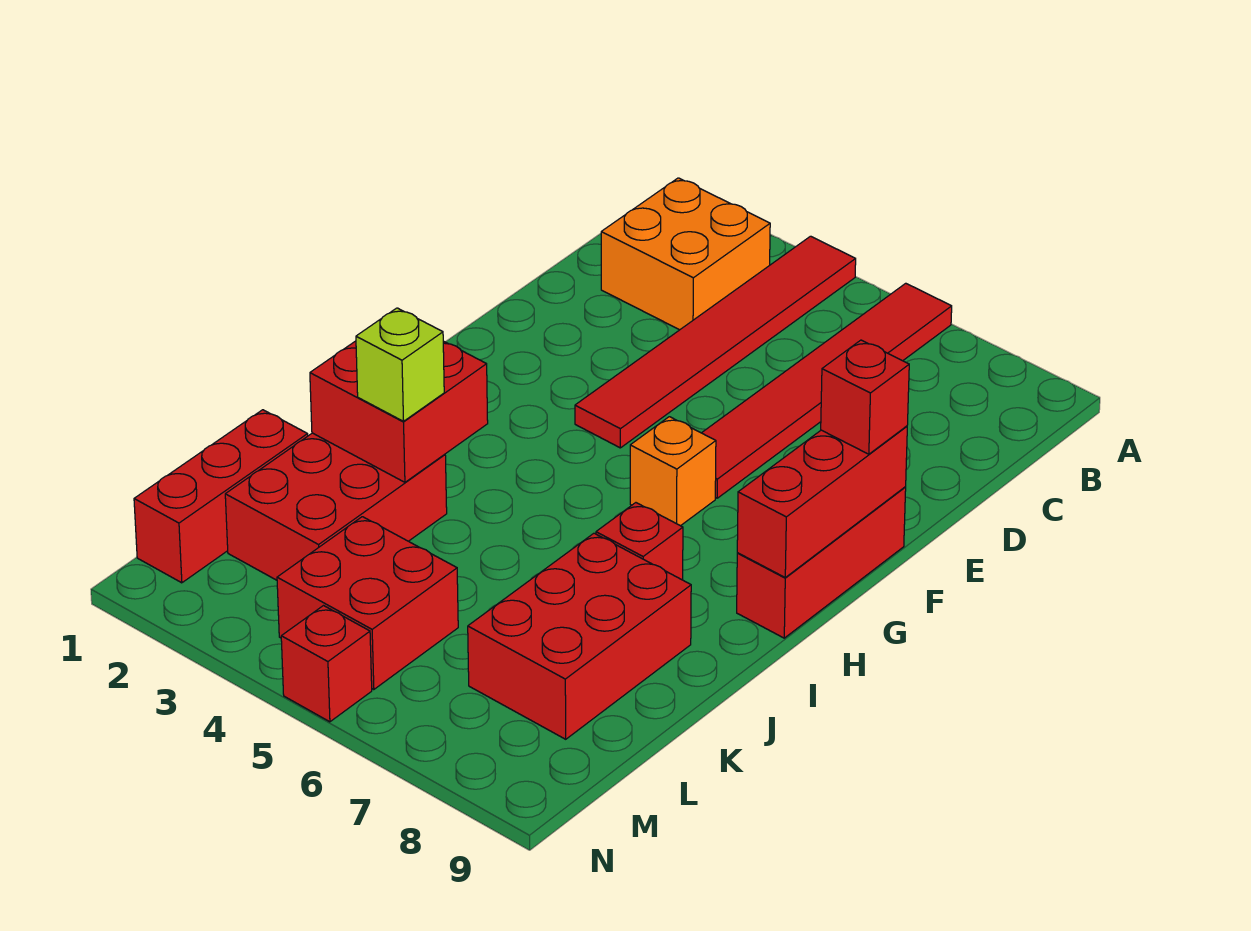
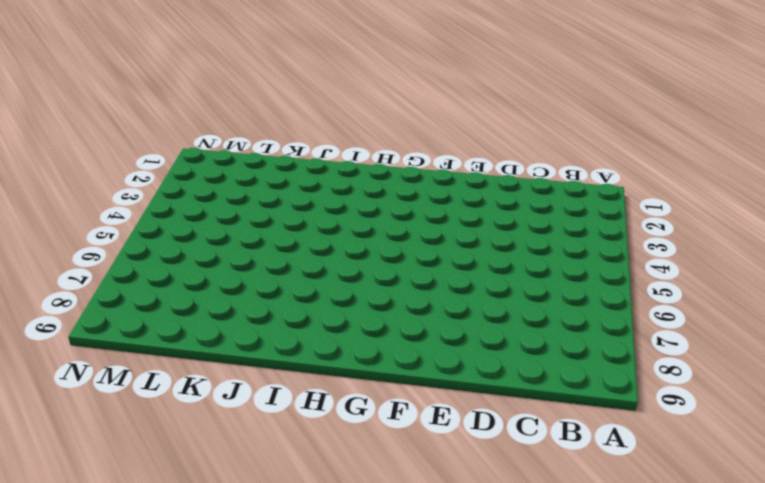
none -> red 1x6 tile [575,236,856,448]
none -> red 1x6 tile [702,283,952,498]
none -> orange 2x2 brick [601,178,770,330]

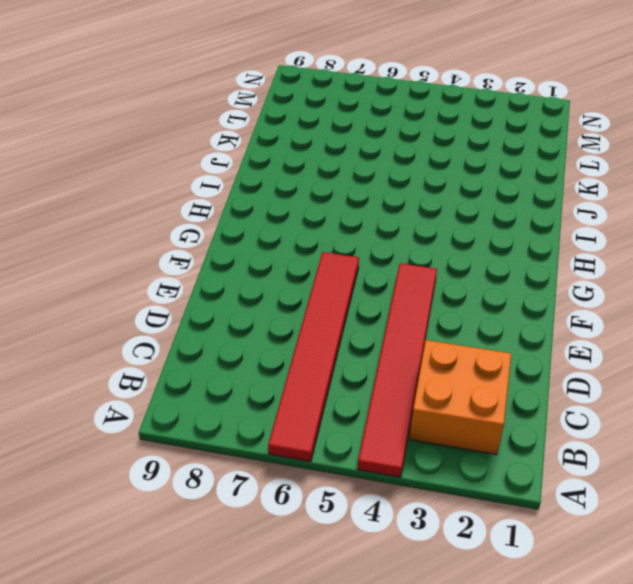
none -> red 1x3 brick [737,487,906,638]
none -> orange 1x1 brick [630,417,716,526]
none -> red 1x1 brick [596,503,683,580]

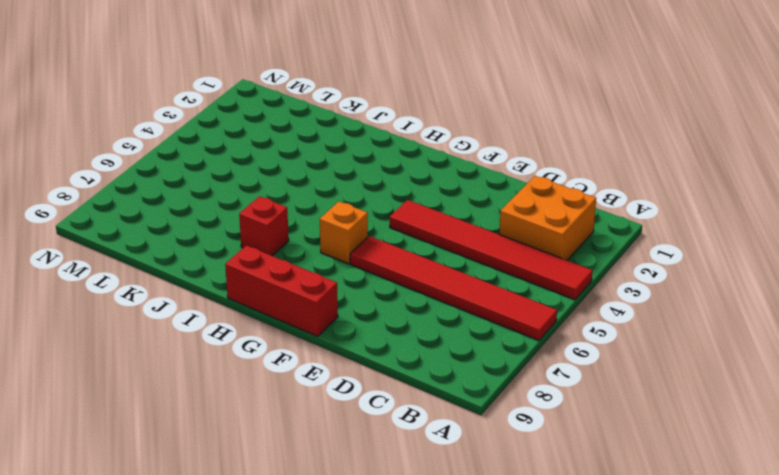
none -> red 2x3 brick [225,433,447,580]
none -> red 2x3 brick [468,533,691,739]
none -> red 1x3 brick [134,410,308,583]

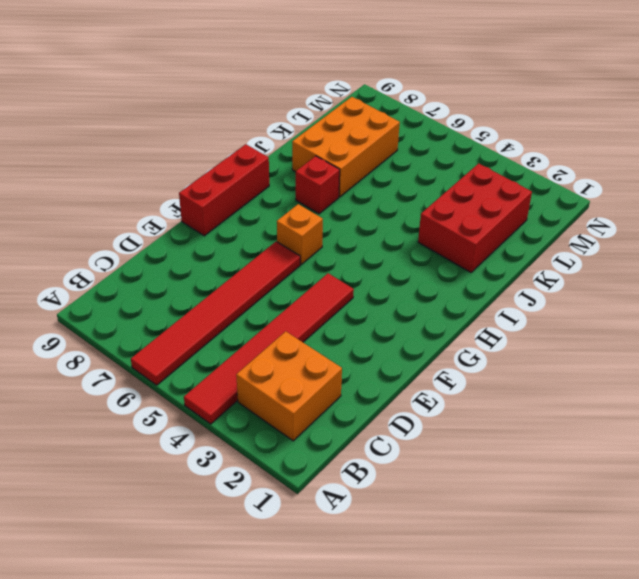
orange 2x3 brick [292,97,400,197] -> red 2x3 brick [468,533,691,739]
none -> red 1x3 brick [134,410,308,583]
none -> red 2x2 brick [277,517,458,690]
none -> red 1x1 brick [281,606,372,722]

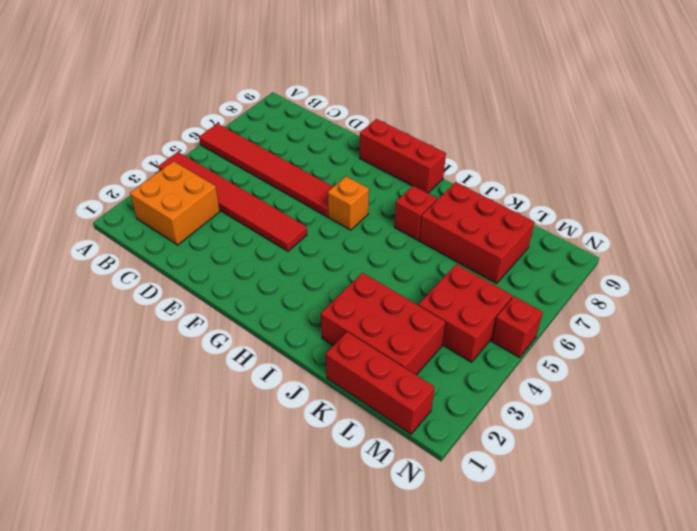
none -> red 1x3 brick [737,426,907,577]
none -> red 2x2 brick [310,341,488,482]
none -> red 1x1 brick [821,340,909,454]

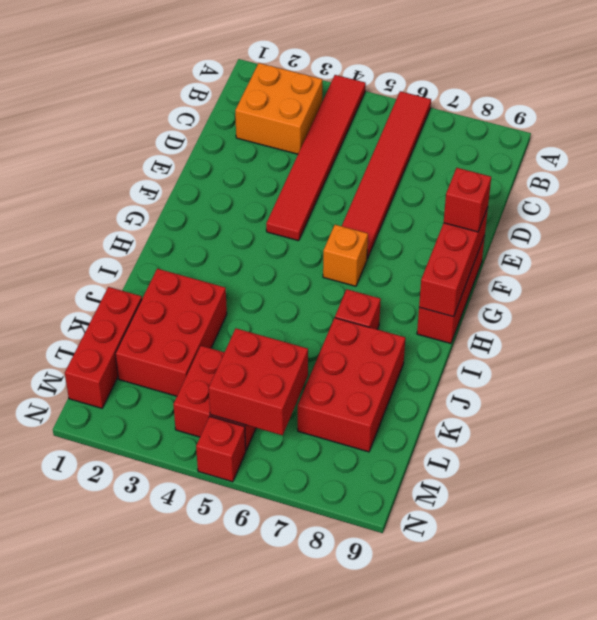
red 2x2 brick [209,328,308,435] -> red 2x2 brick moved to [310,341,488,482]
none -> lime 1x1 brick [356,308,444,421]

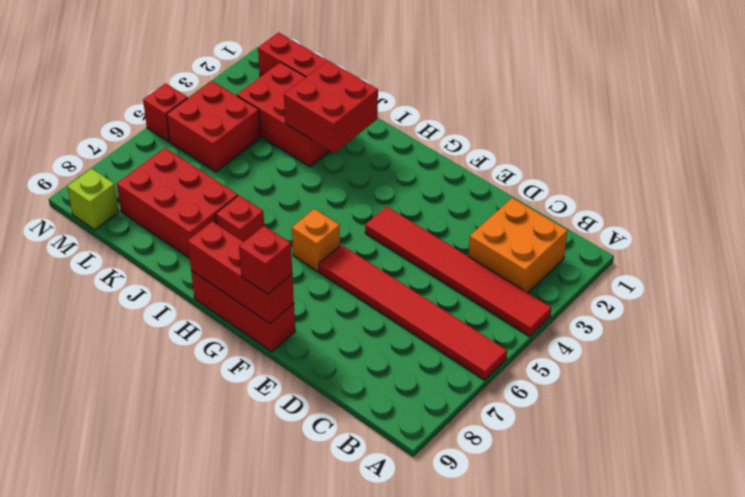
lime 1x1 brick [67,169,119,230] -> lime 1x1 brick moved to [356,308,444,421]

